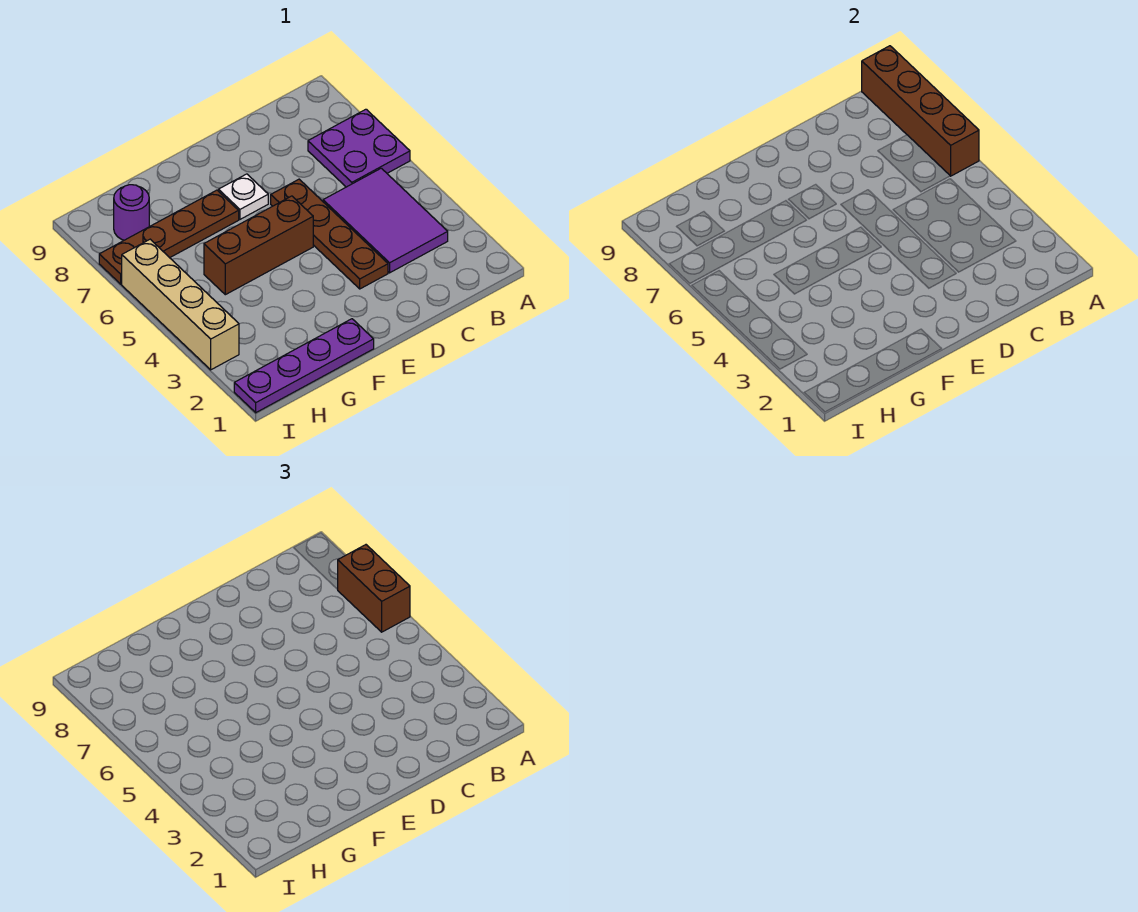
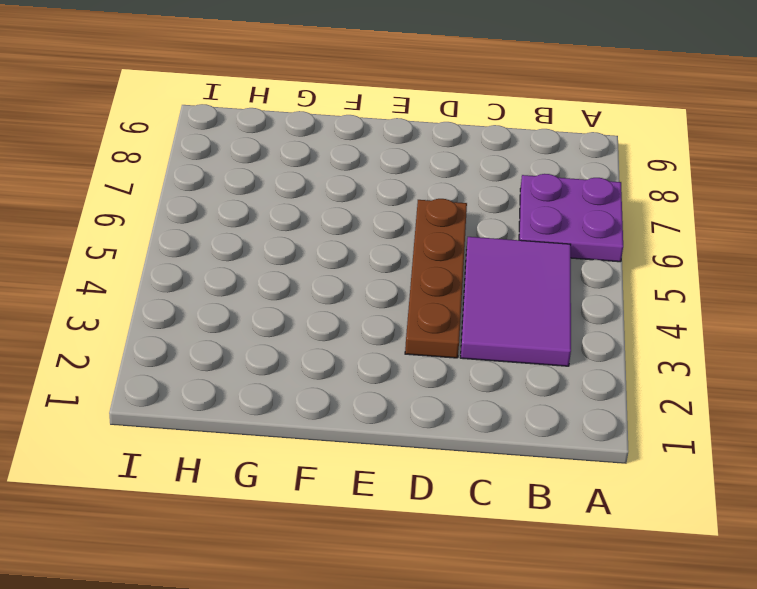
none -> brown 1x3 brick [204,196,313,295]
none -> white 1x1 plate [219,174,268,219]

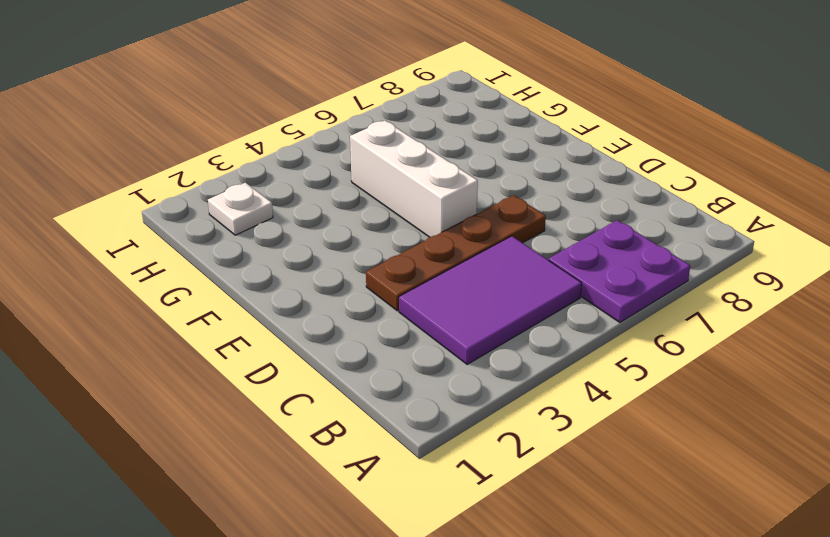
white 1x3 brick [350,120,478,237] -> brown 1x3 brick [204,196,313,295]
white 1x1 plate [208,183,273,235] -> white 1x1 plate moved to [219,174,268,219]
none -> purple 1x4 plate [234,319,374,413]
none -> brown 1x4 plate [99,190,239,284]

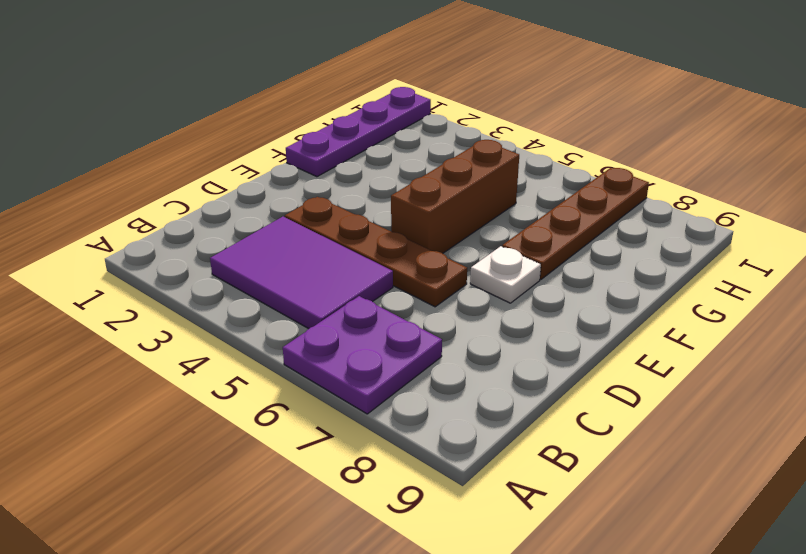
none -> purple 1x1 round brick [114,185,149,240]
none -> tan 1x4 brick [122,239,239,370]

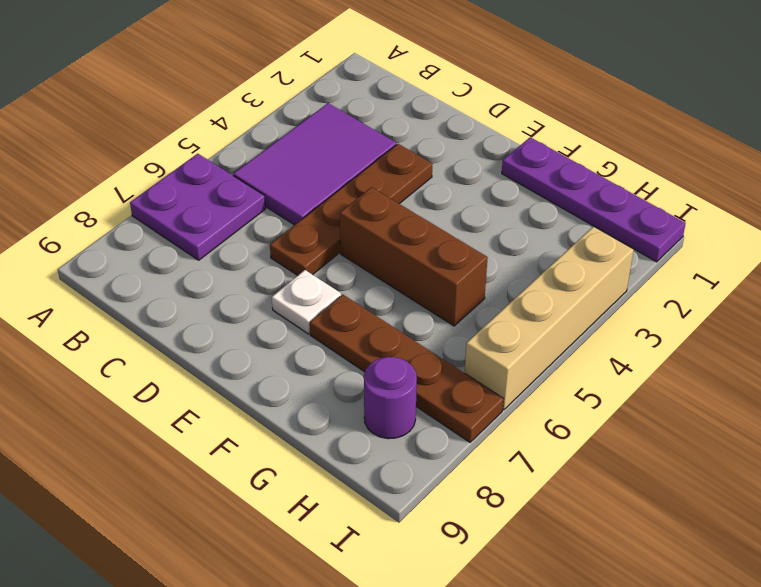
none -> brown 1x4 brick [862,46,979,176]
none -> brown 1x2 brick [337,545,410,632]

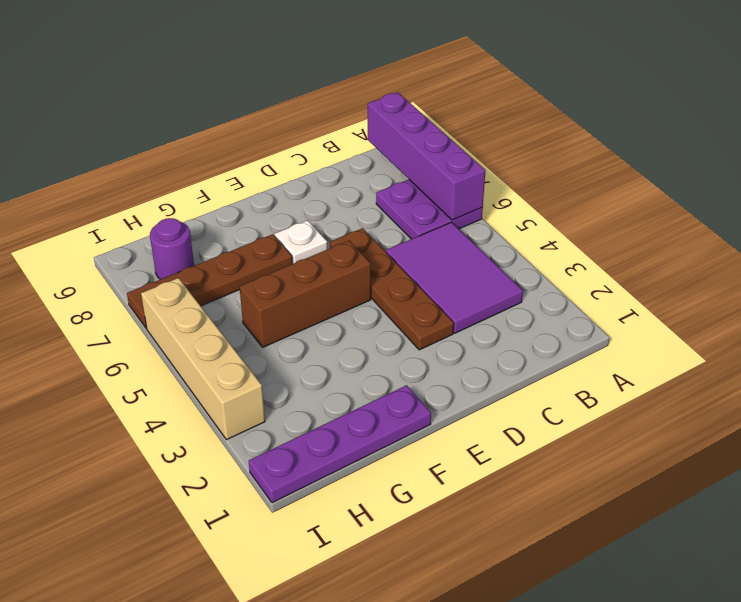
purple 1x4 brick [368,92,486,220] -> brown 1x4 brick [862,46,979,176]
none -> brown 1x2 brick [337,545,410,632]

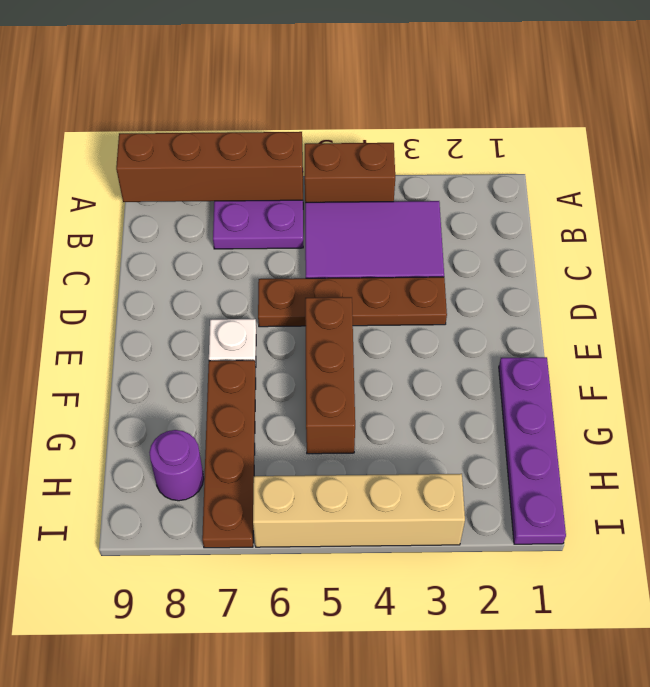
brown 1x2 brick [305,143,395,202] -> brown 1x2 brick moved to [337,545,410,632]

